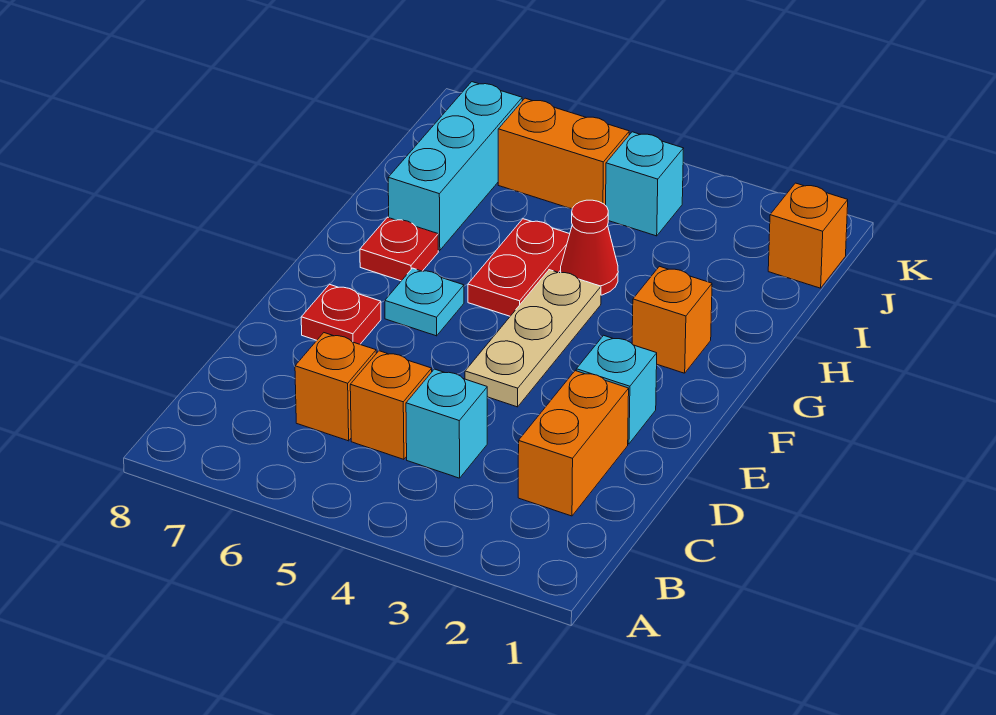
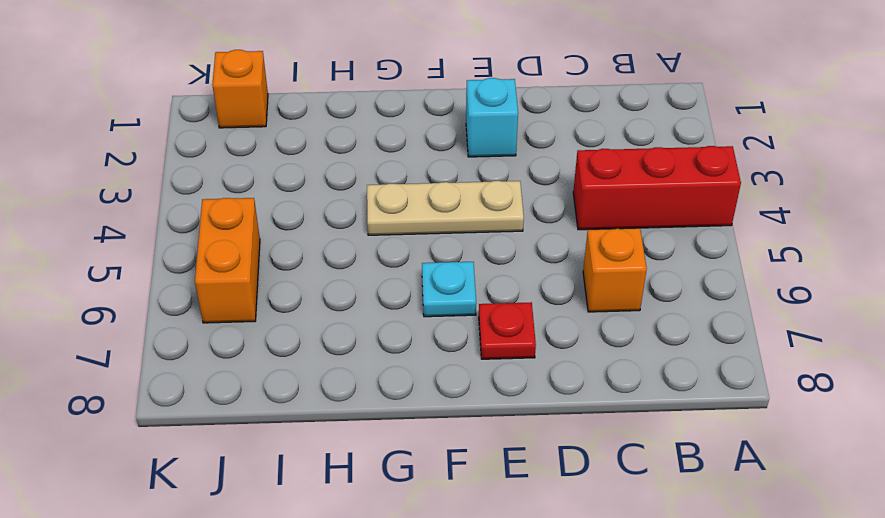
red 1x3 brick [573,146,741,230] -> cyan 1x1 brick [406,369,487,478]
none -> orange 1x2 brick [518,371,629,516]
none -> orange 1x1 brick [350,351,432,459]
none -> orange 1x1 brick [632,266,712,373]

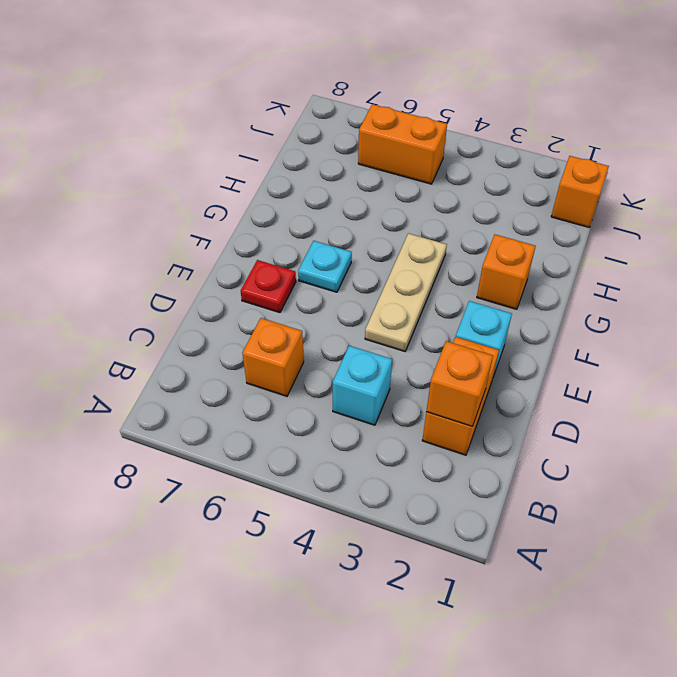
orange 1x1 brick [426,341,493,426] -> orange 1x1 brick moved to [350,351,432,459]
none -> red 1x2 plate [468,219,570,316]
none -> red 1x1 plate [360,217,438,281]
none -> red 1x1 cone [561,200,618,295]

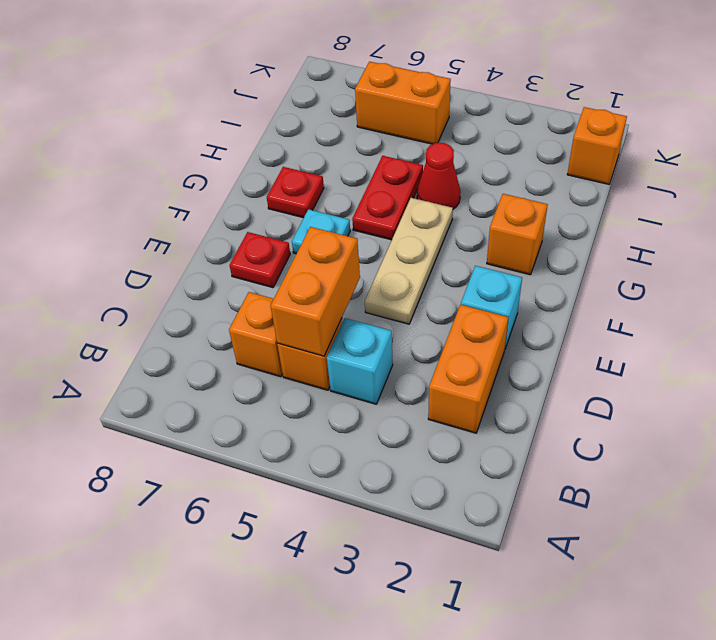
orange 1x2 brick [271,227,360,356] -> none
none -> cyan 1x3 brick [388,82,522,251]
none -> cyan 1x1 brick [606,132,684,236]

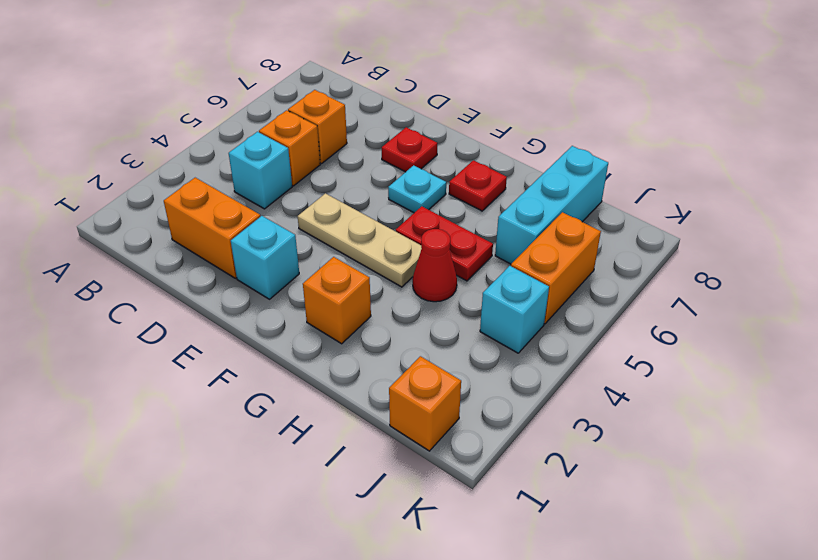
cyan 1x3 brick [495,146,608,264] -> cyan 1x3 brick turned to [388,82,522,251]

